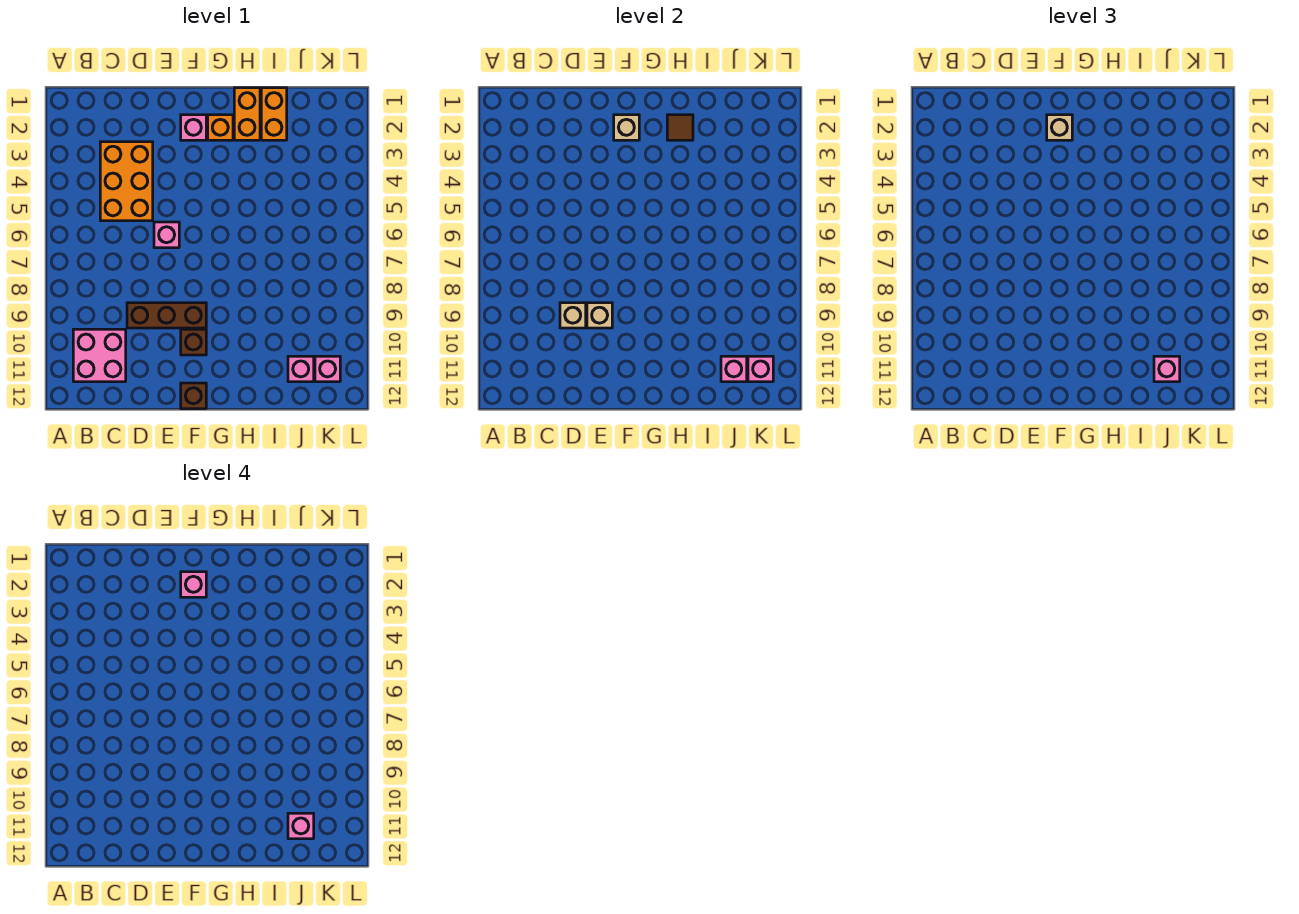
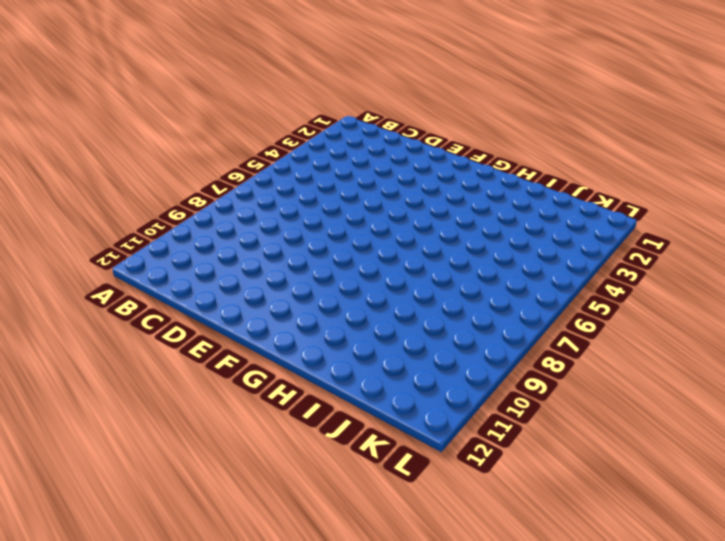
none -> pink 2x2 brick [73,329,126,382]
none -> orange 2x3 brick [100,142,153,221]
none -> brown 1x3 brick [127,303,206,328]

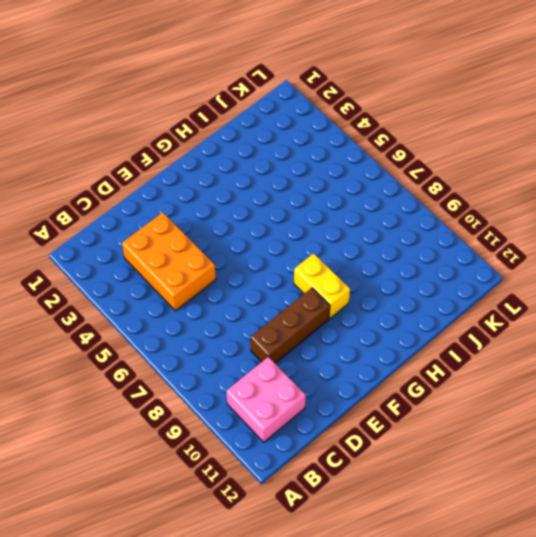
yellow 1x2 brick [294,254,350,319] -> none
none -> pink 1x1 brick [154,222,179,248]
none -> pink 1x1 brick [181,115,206,140]
none -> brown 1x1 brick [181,329,206,355]

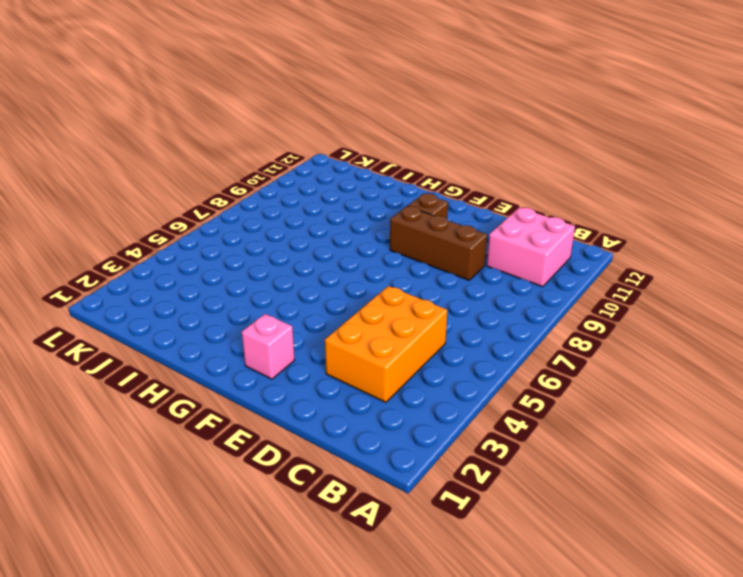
none -> pink 1x1 brick [154,222,179,248]
none -> brown 1x1 brick [181,383,206,409]
none -> orange 1x1 brick [208,115,233,140]

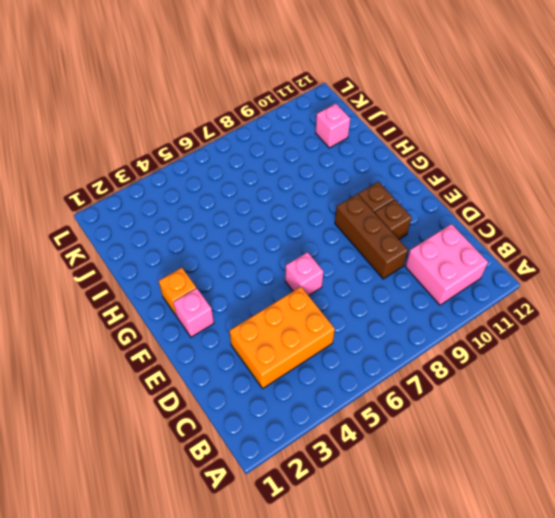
brown 1x1 brick [375,200,412,239] -> brown 1x1 brick moved to [181,383,206,409]
none -> orange 1x2 brick [234,88,260,140]
none -> orange 1x2 brick [261,88,287,140]
none -> pink 1x1 brick [315,356,340,382]

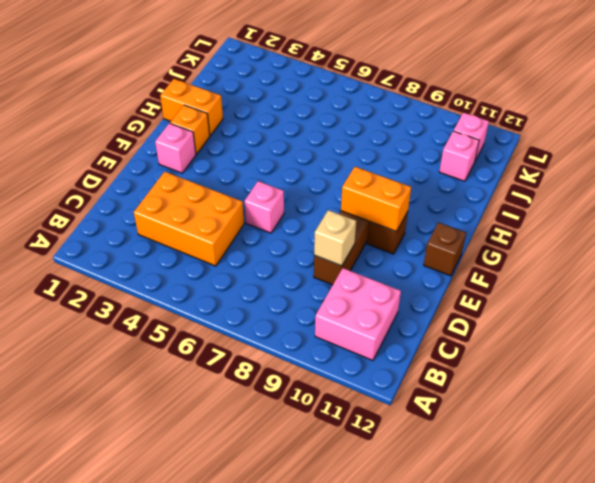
orange 1x2 brick [341,167,411,232] -> orange 1x2 brick moved to [261,88,287,140]
none -> tan 1x1 brick [587,303,612,328]
none -> tan 1x1 brick [614,115,639,140]
none -> brown 1x1 tile [667,115,693,140]

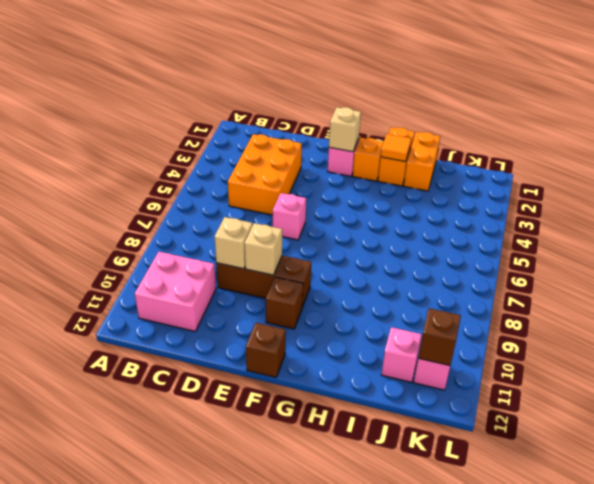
orange 1x1 tile [381,134,411,162] -> brown 1x1 tile [667,115,693,140]
brown 1x1 brick [418,308,461,366] -> pink 1x1 brick [748,356,773,382]
none -> pink 1x1 brick [721,356,747,382]
none -> tan 1x1 brick [1047,115,1072,140]
none -> pink 1x1 brick [1154,356,1180,382]

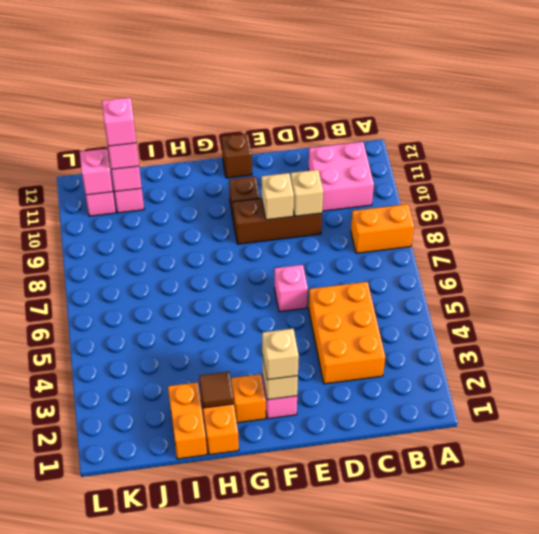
orange 1x2 brick [351,204,414,253] -> none
none -> pink 1x1 brick [181,572,206,597]

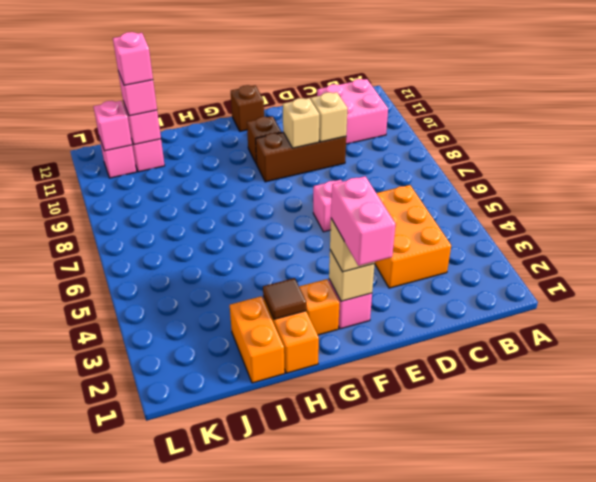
pink 1x2 brick [331,176,396,266] -> pink 1x1 brick [181,572,206,597]

